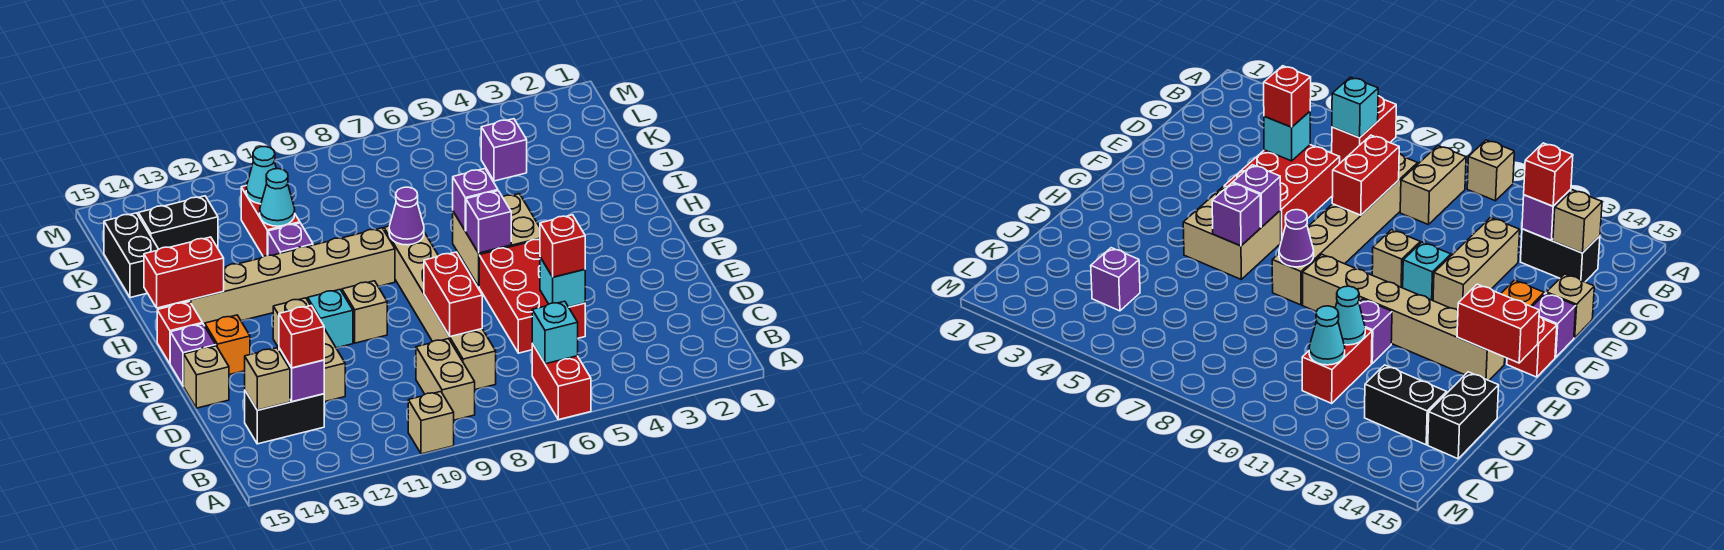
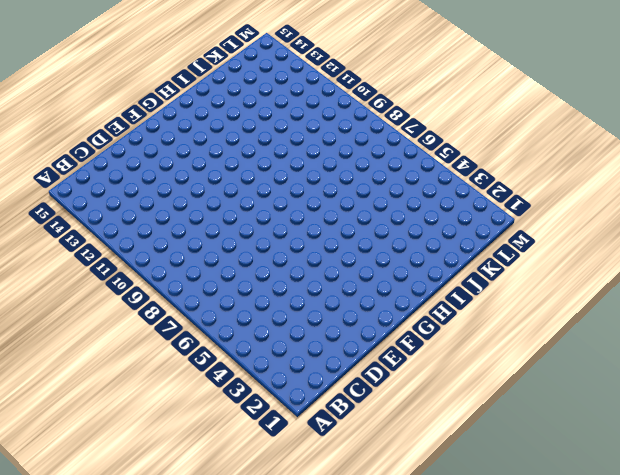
none -> red 1x2 brick [532,344,591,420]
none -> tan 1x1 brick [408,392,454,454]
none -> tan 1x2 brick [416,339,475,420]
none -> tan 1x6 brick [384,226,496,390]

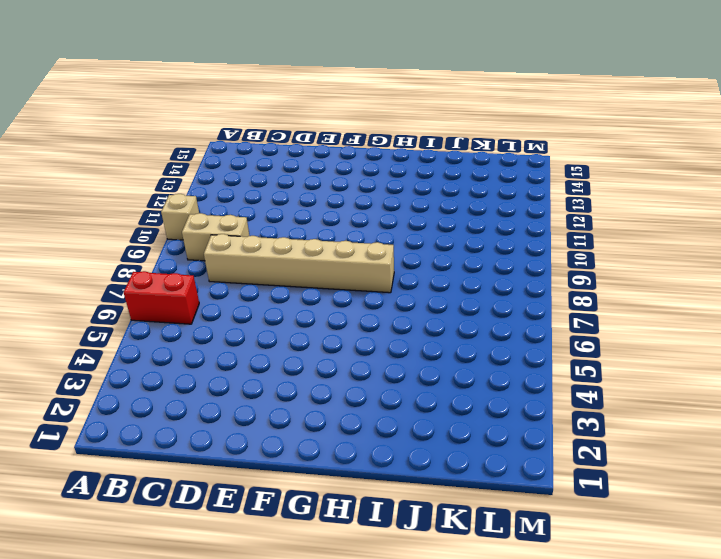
none -> black 1x2 brick [245,391,324,444]
none -> red 2x3 brick [479,239,585,353]
none -> tan 1x3 brick [273,298,345,402]
none -> tan 1x1 brick [184,346,229,408]

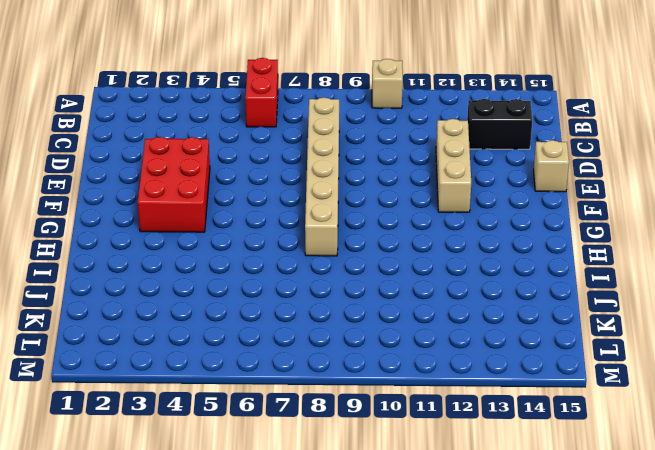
red 2x3 brick [138,137,210,232] -> red 2x3 brick moved to [479,239,585,353]
none -> tan 1x2 brick [416,339,475,420]
none -> tan 1x1 brick [342,281,387,343]
none -> cyan 1x1 brick [308,290,353,348]
none -> orange 1x1 brick [205,315,250,375]

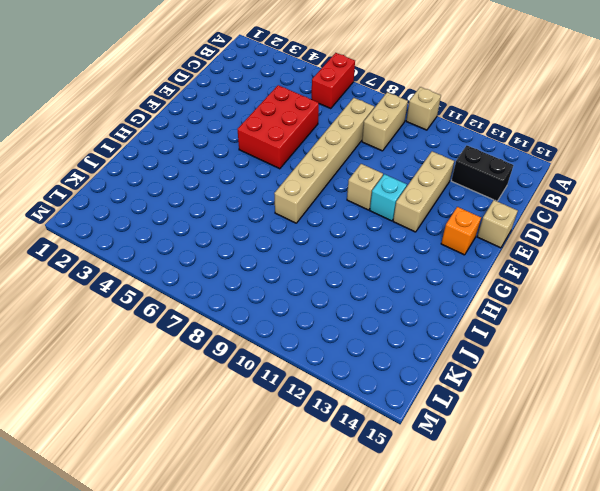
none -> purple 1x1 brick [170,324,216,386]
none -> tan 2x2 brick [453,194,540,286]
none -> red 1x1 brick [157,302,203,363]
none -> tan 1x6 brick [179,228,395,326]

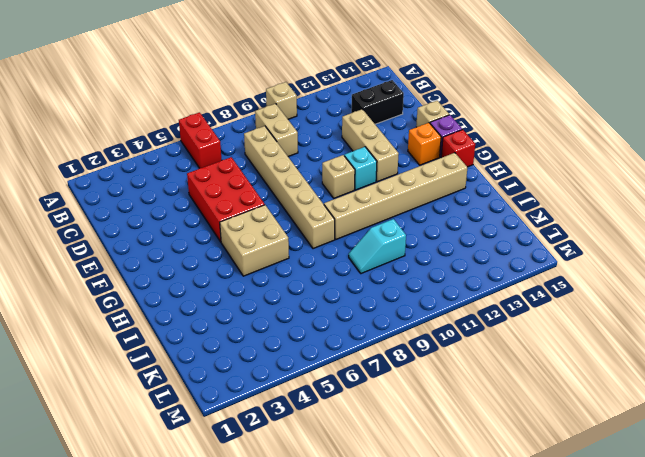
cyan 1x2 slope [349,219,406,274] -> none
none -> purple 1x1 brick [268,223,313,255]
none -> red 1x2 brick [241,186,300,257]
none -> black 1x2 brick [104,213,159,298]
none -> purple 1x1 brick [481,119,527,181]

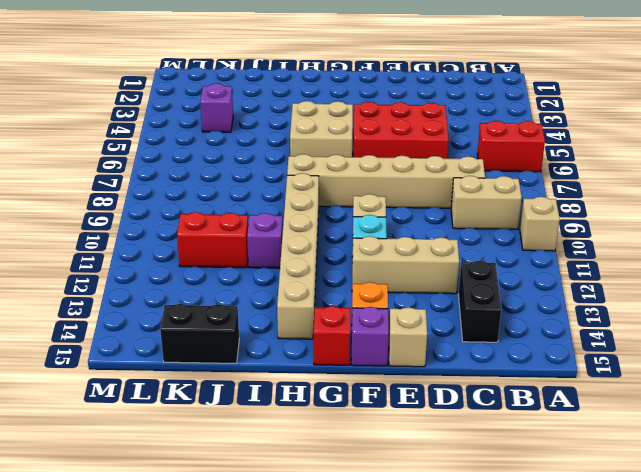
none -> black 1x2 brick [138,196,218,249]
none -> cyan 1x1 brick [532,301,578,364]
none -> purple 1x1 brick [279,348,324,402]
none -> tan 1x1 brick [245,348,290,410]

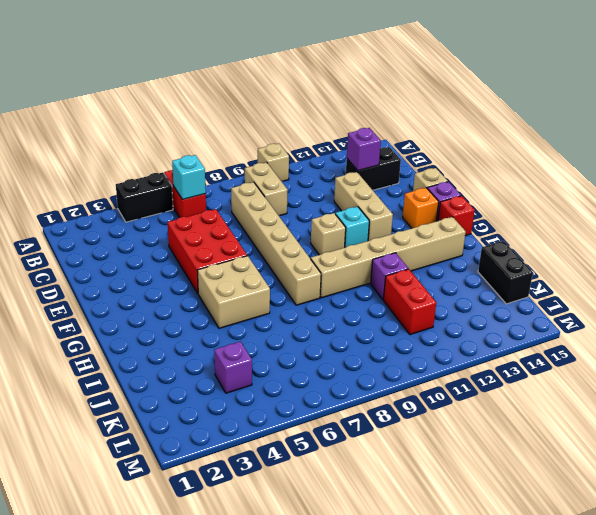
black 1x2 brick [116,172,173,222] -> black 1x2 brick moved to [138,196,218,249]
none -> tan 1x1 brick [245,348,290,410]
none -> cyan 1x1 brick [540,257,585,307]
none -> red 1x2 brick [424,252,482,337]
none -> purple 1x1 brick [466,191,511,253]

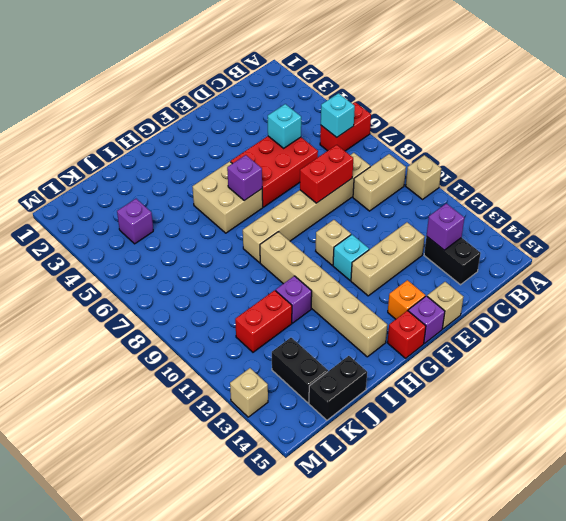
tan 1x1 brick [230,368,268,417] -> tan 1x1 brick moved to [245,348,290,410]
none -> purple 1x1 brick [453,169,498,231]
none -> purple 1x1 cone [389,187,424,245]
none -> red 1x2 brick [144,237,224,308]
none -> cyan 1x1 cone [260,169,295,226]

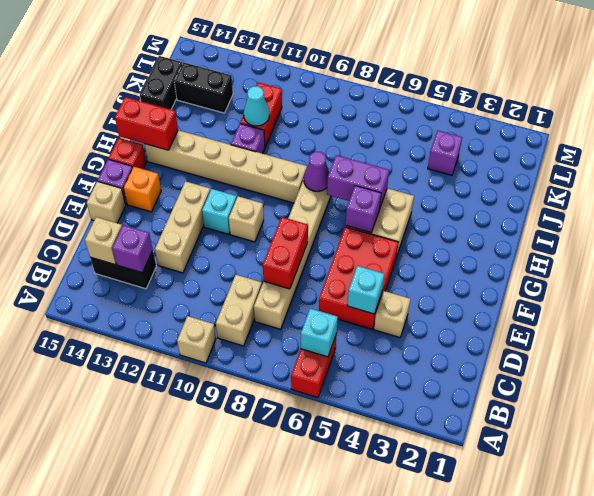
tan 1x1 brick [374,291,411,338] -> none
purple 1x2 brick [327,155,389,207] -> purple 1x1 brick [453,169,498,231]
none -> cyan 1x1 cone [246,147,276,204]
none -> red 1x1 brick [279,306,324,368]
none -> red 1x1 brick [540,215,585,277]

